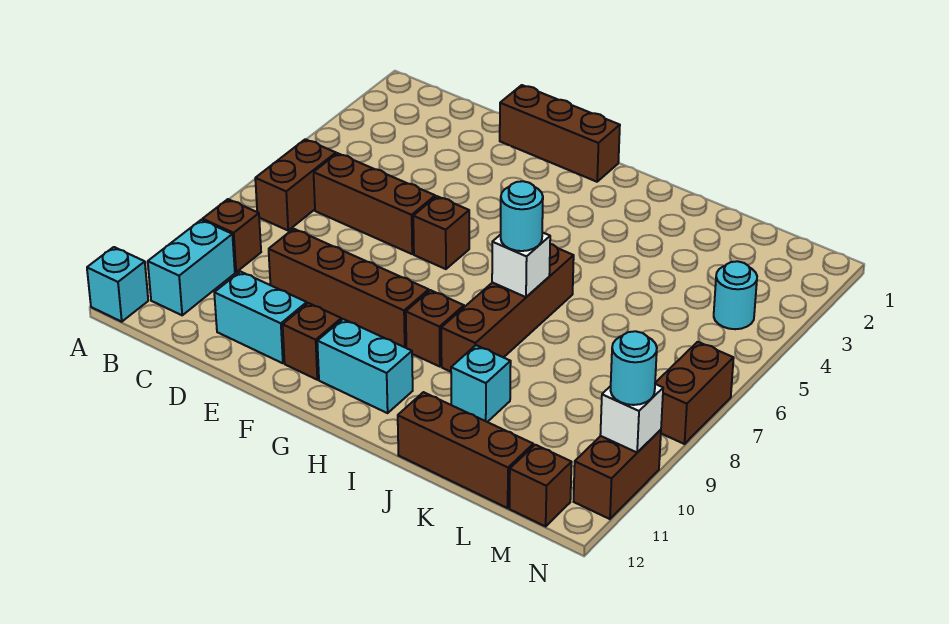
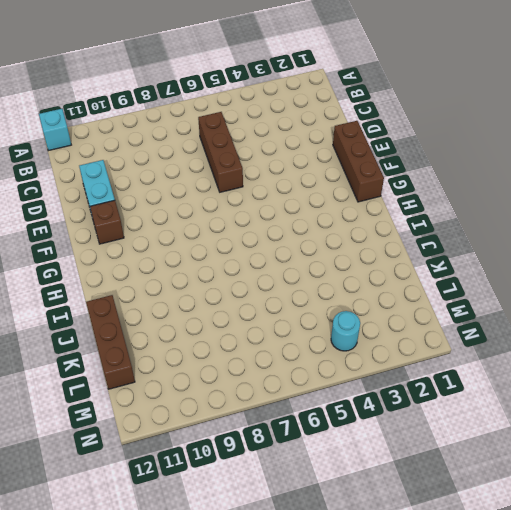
none -> brown 1x2 brick [255,139,336,230]
none -> brown 1x1 brick [203,199,261,272]
none -> cyan 1x2 brick [148,220,235,315]

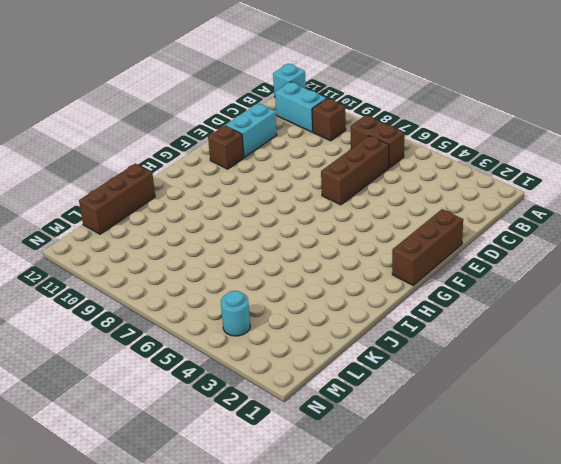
none -> brown 1x4 brick [269,229,429,348]
none -> brown 1x1 brick [413,196,469,269]
none -> cyan 1x2 brick [317,319,413,413]

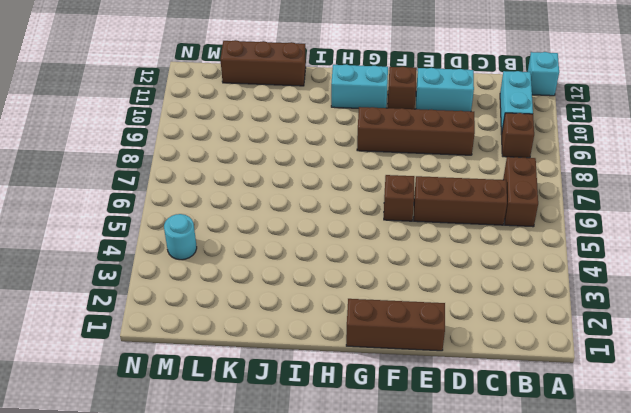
none -> brown 1x1 brick [406,290,464,367]
none -> brown 1x4 brick [441,244,574,372]
none -> cyan 1x1 brick [451,345,511,422]

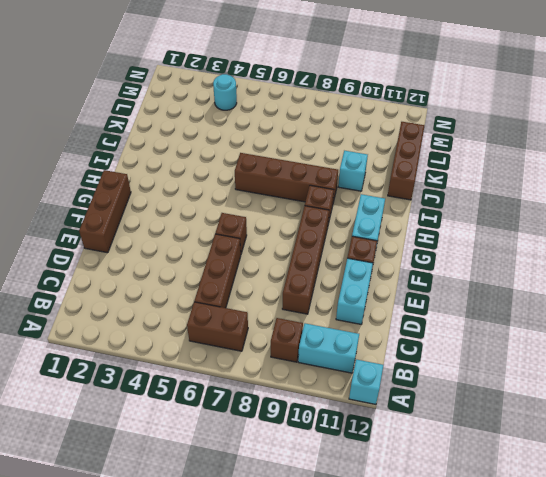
none -> brown 1x1 brick [509,445,572,526]
none -> brown 1x2 brick [655,342,734,444]
none -> brown 1x2 brick [574,430,661,519]

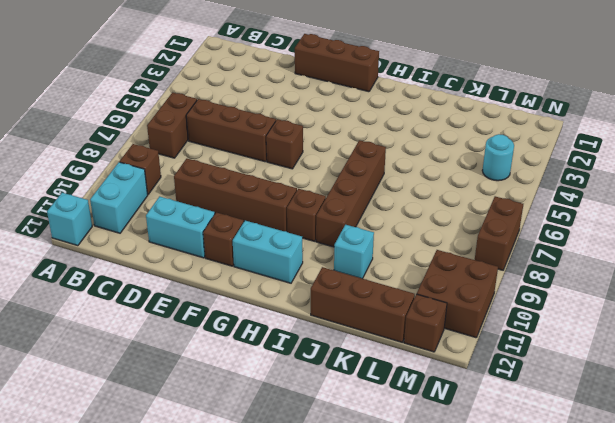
brown 2x2 brick [417,250,498,338] -> brown 1x2 brick [574,430,661,519]
none -> white 1x1 brick [492,232,550,297]
none -> white 1x1 brick [600,384,663,452]
none -> cyan 1x1 round brick [501,181,543,251]

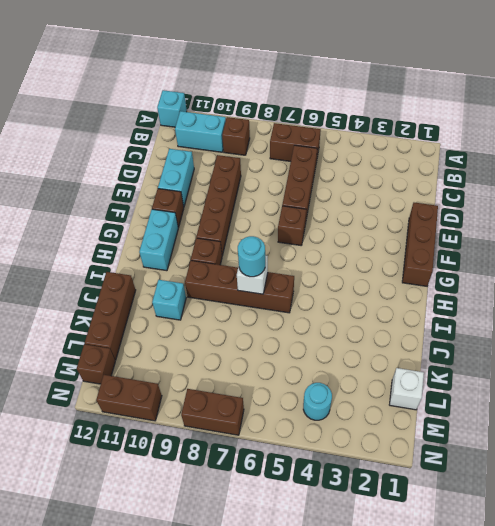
white 1x1 brick [390,368,424,410] -> white 1x1 brick moved to [600,384,663,452]
none -> cyan 1x1 round brick [611,331,657,405]

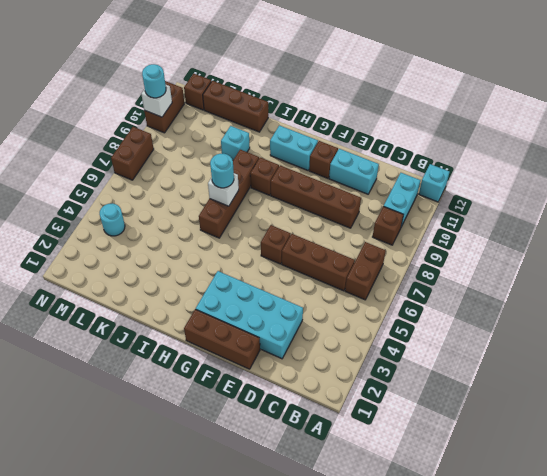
cyan 2x4 brick [196,271,303,359] -> none

